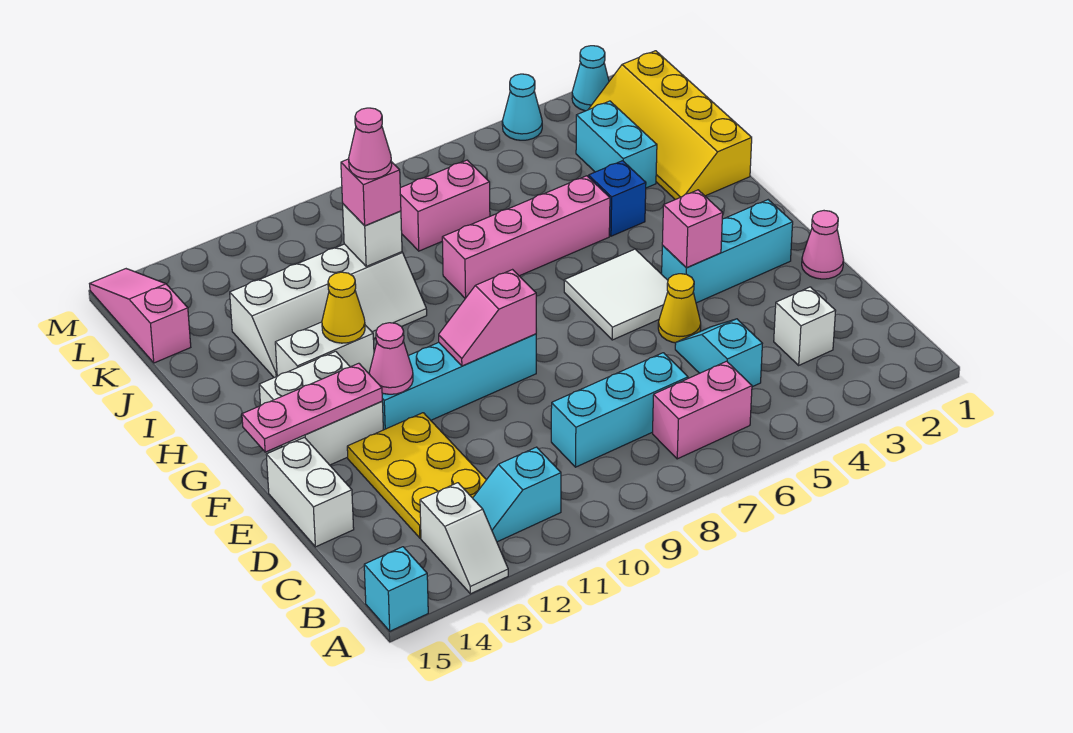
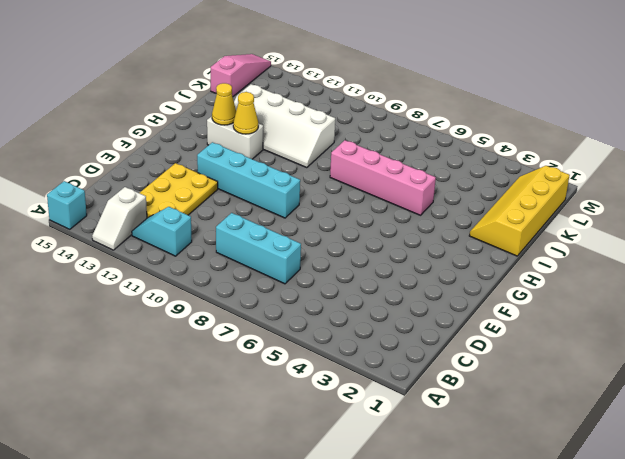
yellow 1x1 cone [212,83,236,125] -> yellow 1x1 cone moved to [658,274,701,343]
none -> pink 1x2 brick [653,361,752,459]
none -> white 1x1 brick [774,287,835,365]
none -> cyan 1x2 slope [675,319,762,387]
none -> white 1x2 brick [266,437,354,547]

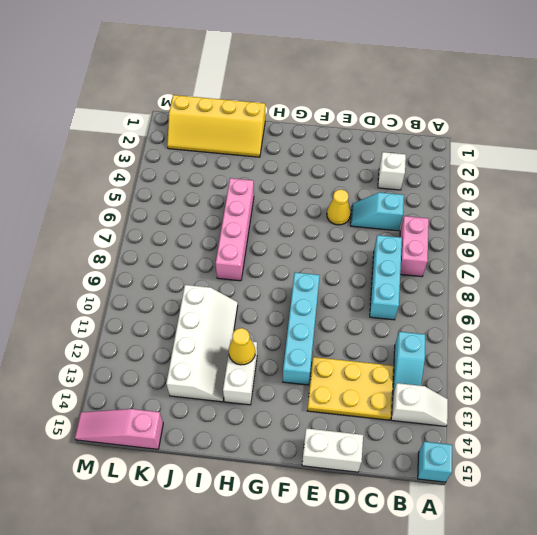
none -> pink 1x1 cone [802,211,844,279]
none -> cyan 1x3 brick [662,200,793,303]
none -> white 2x2 tile [564,249,668,340]
none -> white 2x2 brick [259,351,383,465]

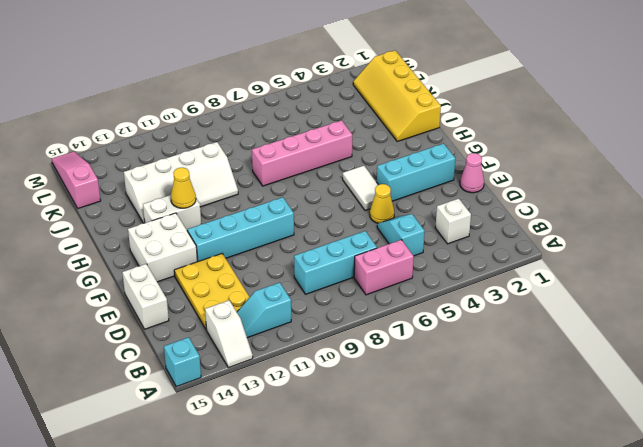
white 1x2 tile [343,166,378,211] -> white 2x2 tile [564,249,668,340]
none -> blue 1x1 brick [589,161,646,236]
none -> cyan 1x2 brick [576,101,657,188]
none -> pink 1x2 brick [400,160,490,251]
none -> cyan 1x1 cone [572,46,609,111]

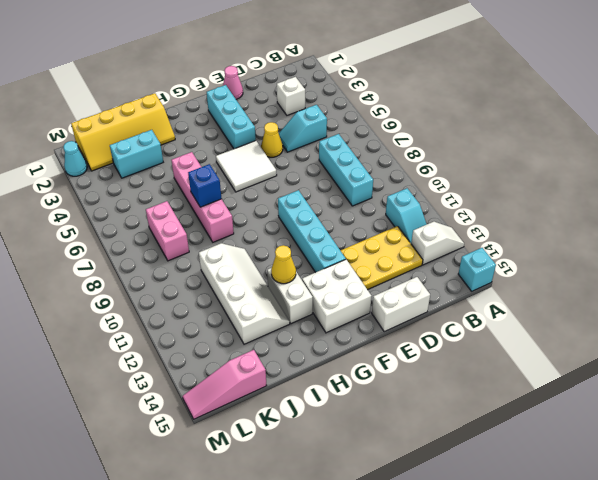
blue 1x1 brick [188,164,222,207] -> blue 1x1 brick moved to [589,161,646,236]
none -> pink 1x2 brick [653,361,752,459]
none -> cyan 1x1 cone [502,74,542,140]
none -> pink 1x1 brick [662,190,723,268]
none -> pink 1x2 slope [439,270,536,366]

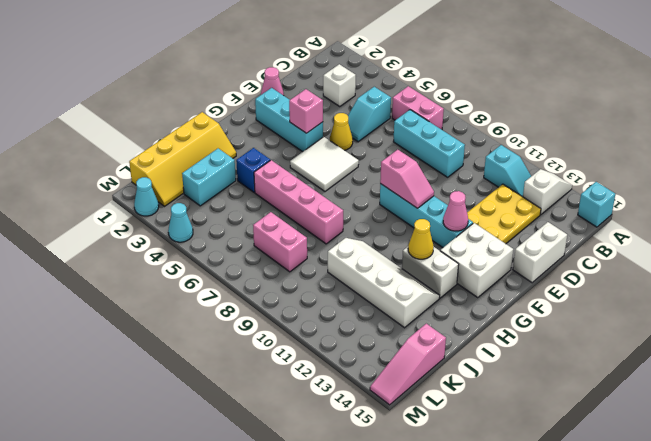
none -> pink 1x3 plate [242,363,382,452]
none -> white 1x1 brick [343,204,402,266]
none -> pink 1x1 brick [341,159,401,226]
none -> pink 1x1 cone [349,108,392,179]

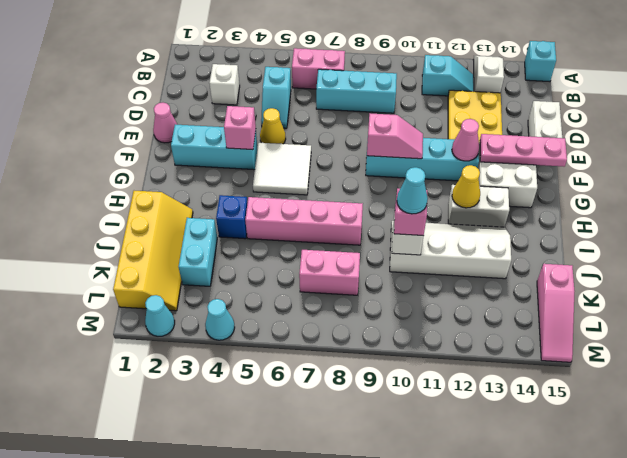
cyan 1x1 cone [397,167,428,214] -> pink 1x1 cone [349,108,392,179]

